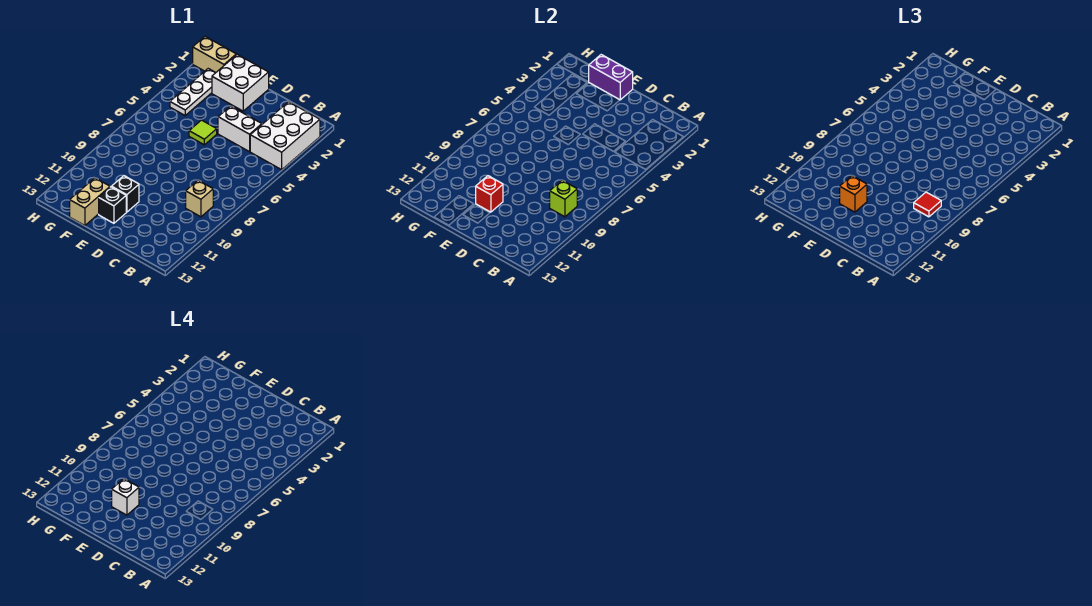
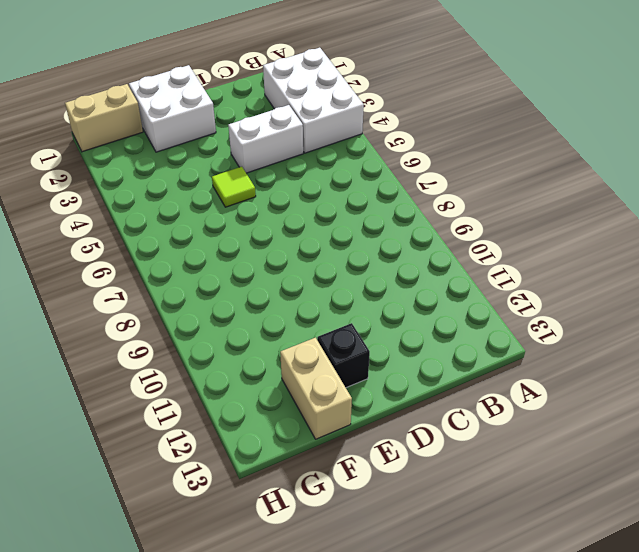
none -> tan 1x1 brick [186,180,213,217]
none -> black 1x1 brick [112,176,139,212]
none -> white 1x3 plate [170,69,216,115]

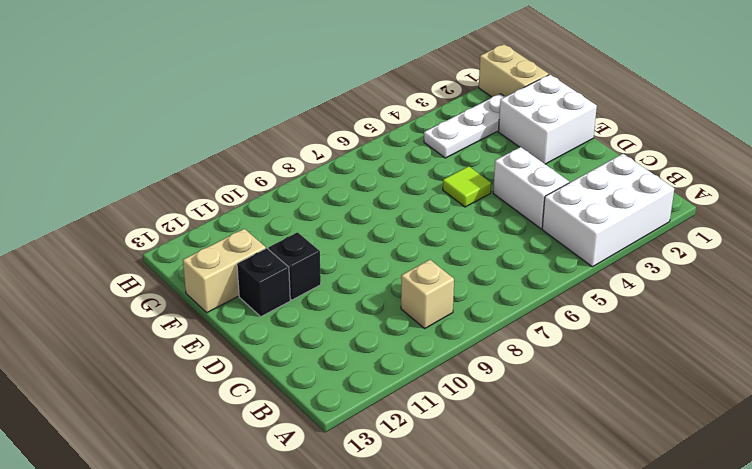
none -> lime 1x1 brick [550,180,577,217]
none -> purple 1x2 brick [589,55,633,100]
none -> red 1x1 brick [476,176,503,212]

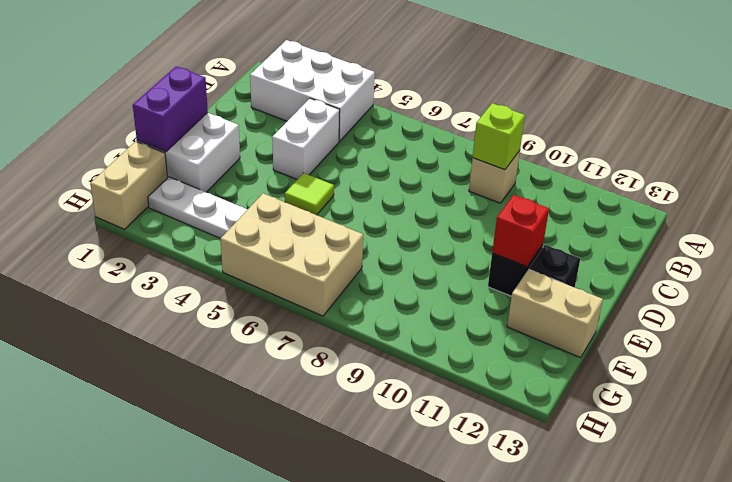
tan 2x3 brick [220,193,363,316] -> none
none -> red 1x1 tile [914,192,941,217]
none -> orange 1x1 brick [840,176,867,212]
none -> white 1x1 brick [112,479,139,515]

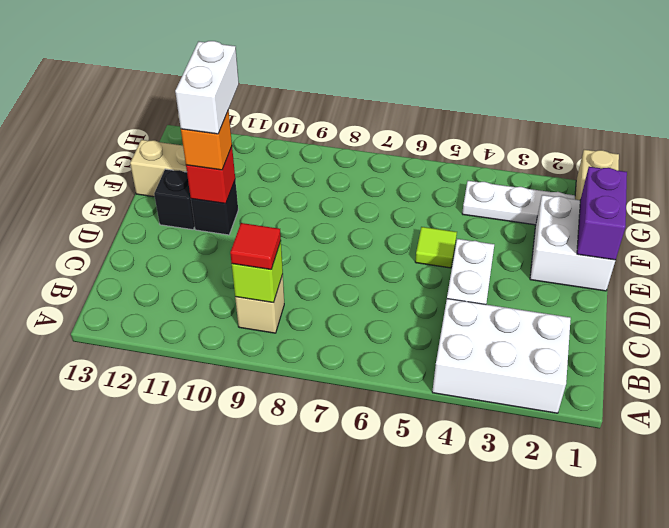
white 1x2 brick [175,41,239,134] -> white 1x1 brick [112,479,139,515]

